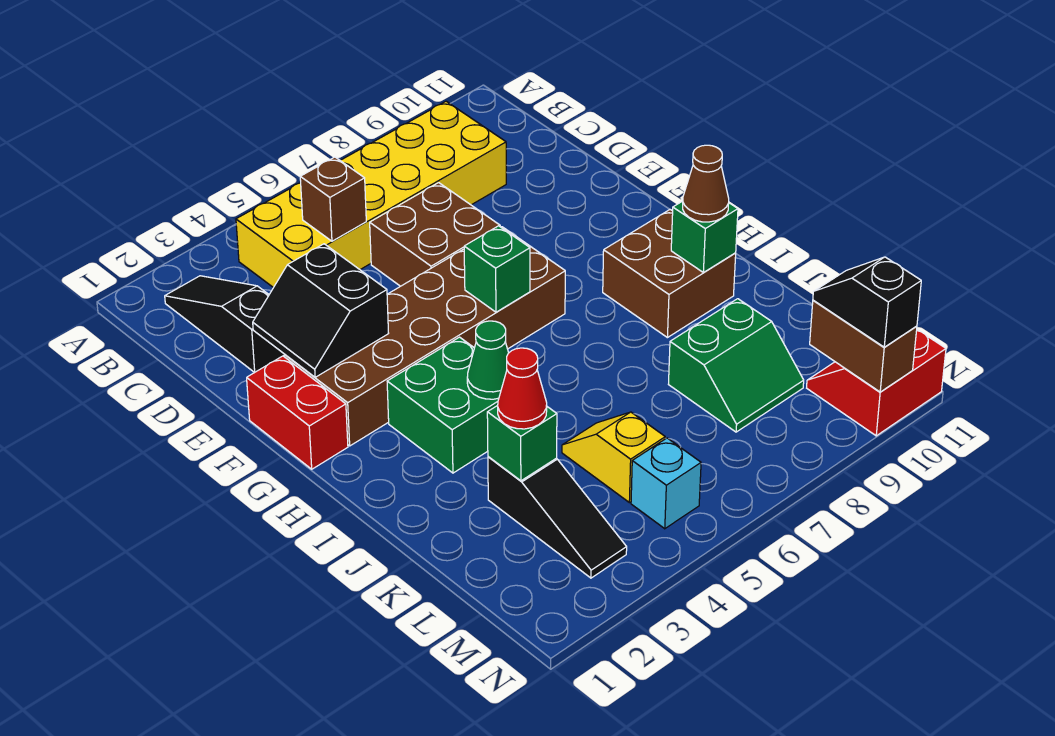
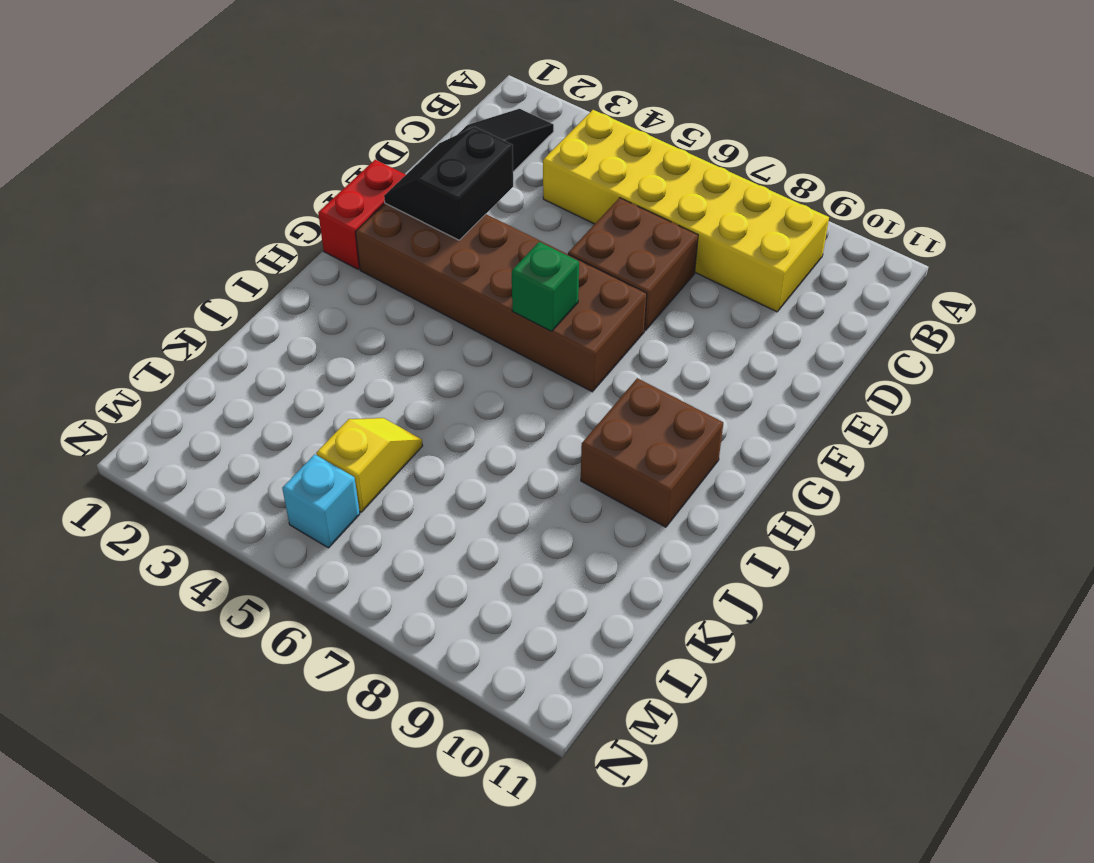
none -> green 2x2 brick [387,337,499,473]
none -> black 1x3 slope [488,457,627,578]
none -> green 2x2 slope [668,299,804,432]

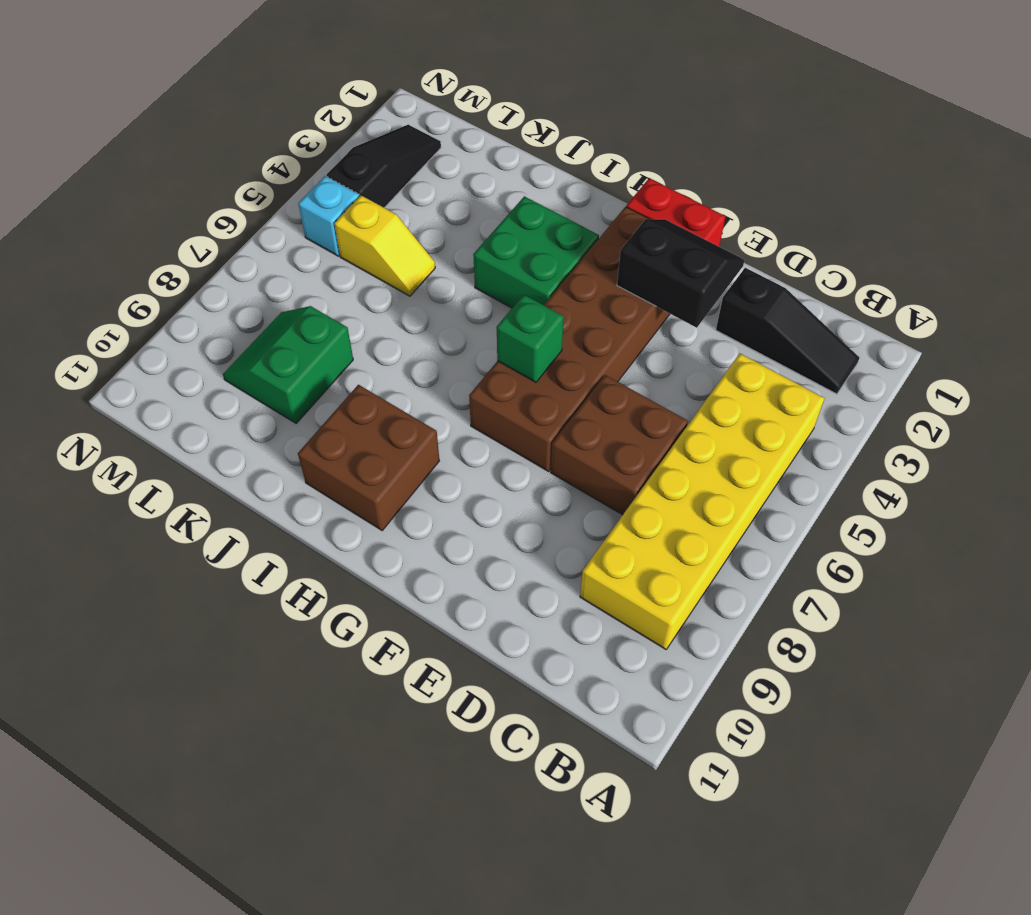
black 1x3 slope [327,125,441,208] -> black 1x3 slope turned to [488,457,627,578]
none -> red 2x2 slope [807,330,946,436]
none -> brown 1x1 brick [300,157,366,241]
none -> green 1x1 cone [467,321,509,399]

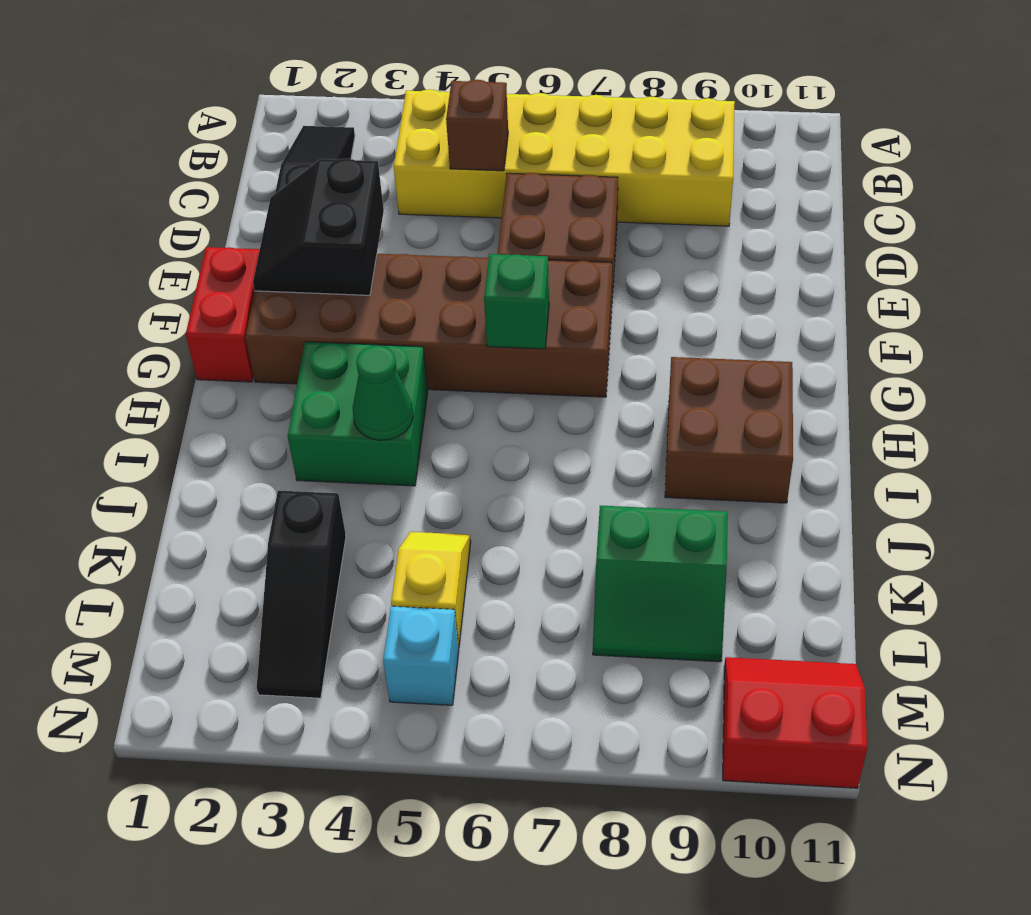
none -> green 1x1 brick [671,201,738,272]
none -> green 1x1 brick [487,405,557,481]
none -> brown 1x2 brick [810,300,917,392]

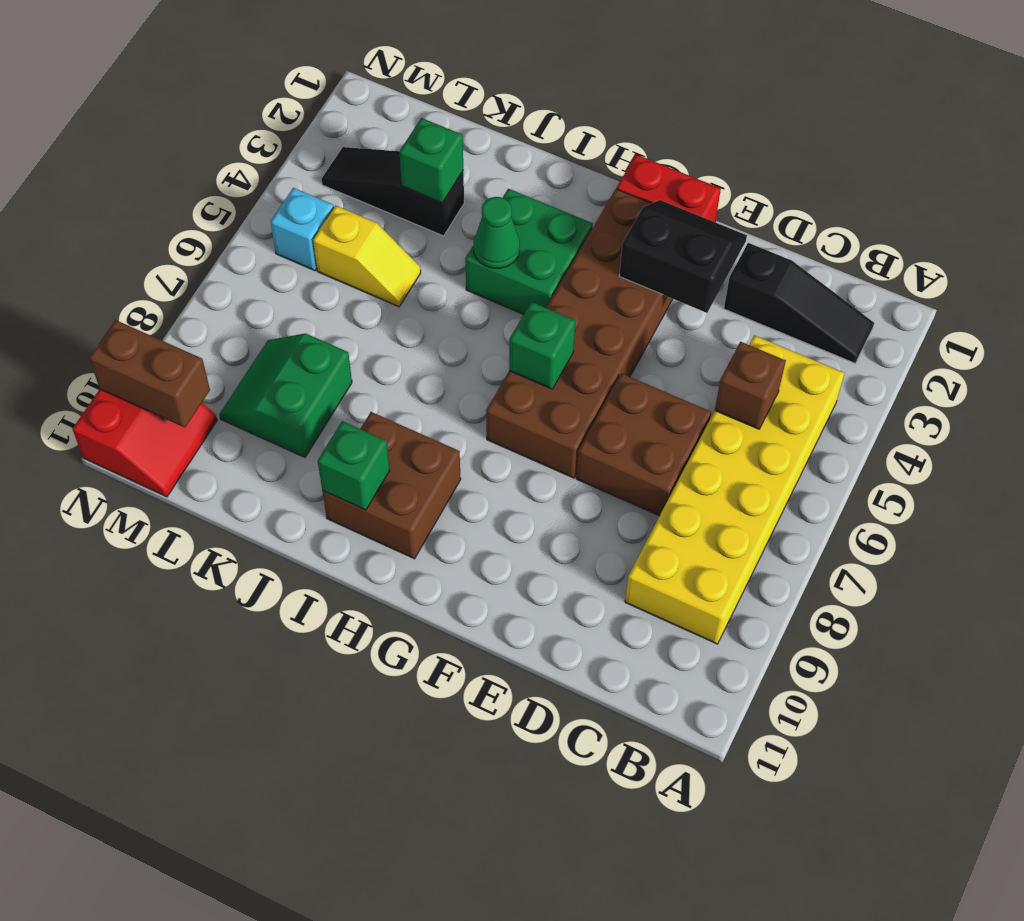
none -> brown 1x1 cone [683,145,729,222]
none -> red 1x1 cone [498,348,547,429]
none -> black 1x2 slope [813,257,921,347]

